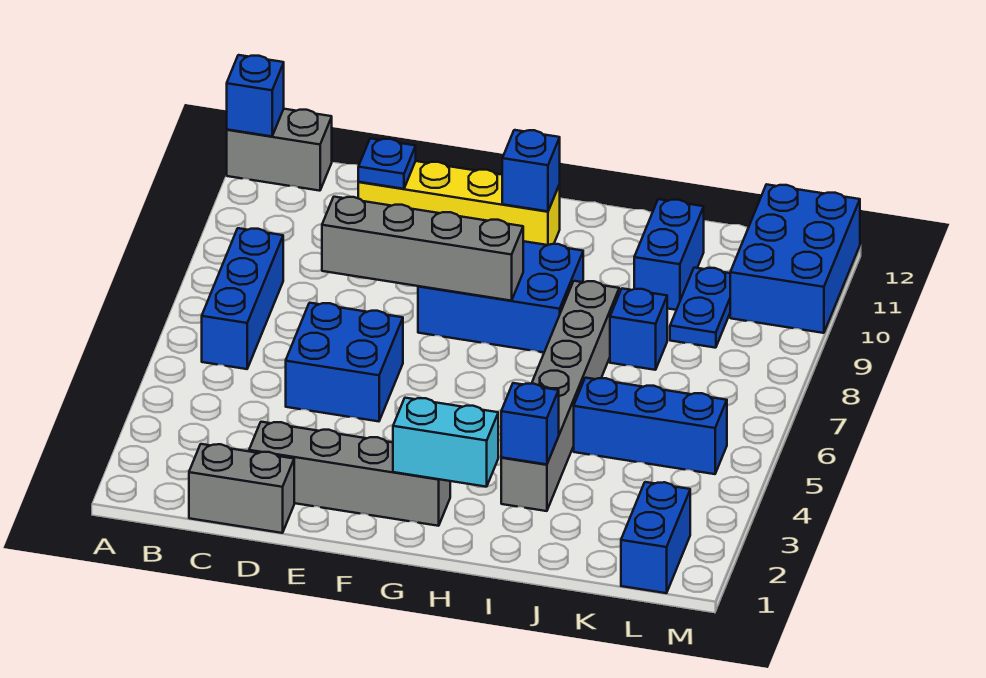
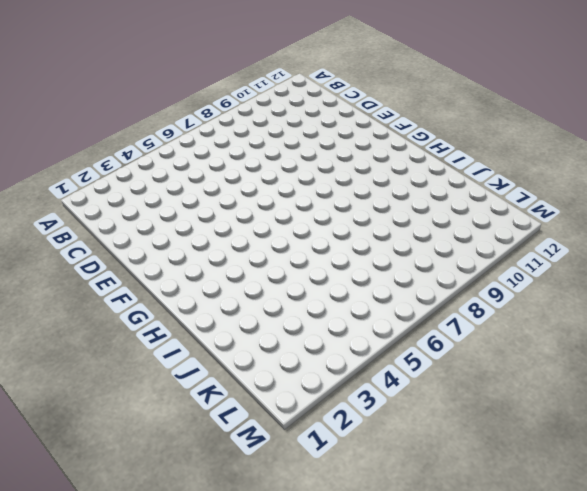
none -> grey 1x2 brick [227,109,332,191]
none -> blue 1x3 brick [202,228,283,369]
none -> grey 1x2 brick [189,444,294,533]

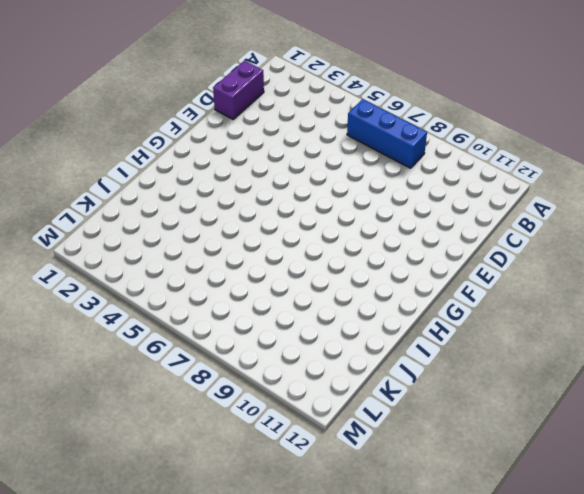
purple 1x2 brick [213,61,264,119] -> grey 1x2 brick [189,444,294,533]
none -> grey 1x2 brick [227,109,332,191]
none -> grey 1x4 brick [249,422,450,526]
none -> blue 2x2 brick [286,303,403,421]

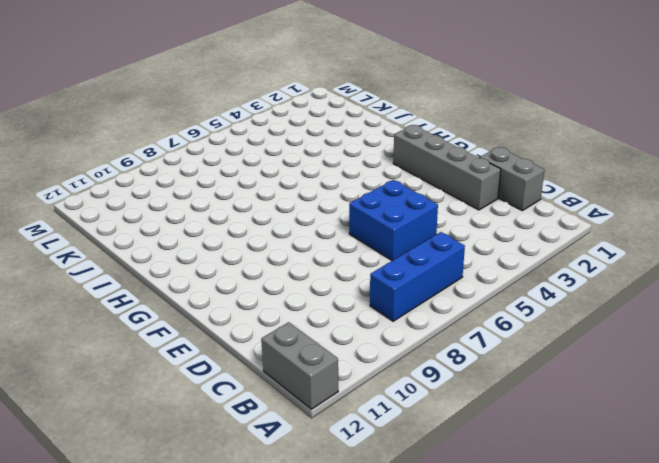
none -> yellow 1x4 brick [358,161,560,245]
none -> blue 2x3 brick [418,241,583,352]
none -> grey 1x6 brick [501,281,619,511]

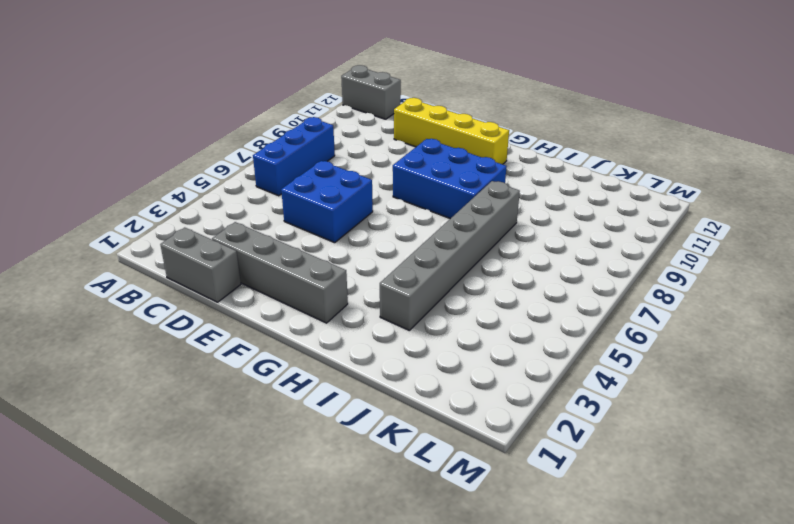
none -> blue 1x3 brick [574,378,727,474]
none -> blue 1x1 brick [610,288,667,370]
none -> blue 1x2 brick [634,199,704,310]

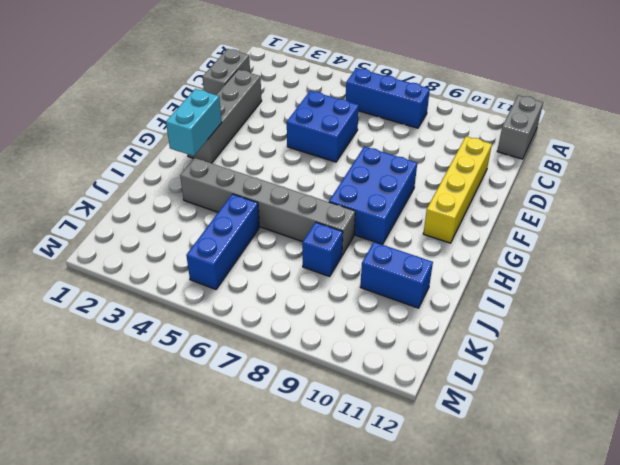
none -> blue 1x2 plate [670,268,730,348]
none -> blue 1x2 brick [621,482,690,593]
none -> blue 2x3 brick [730,184,860,333]

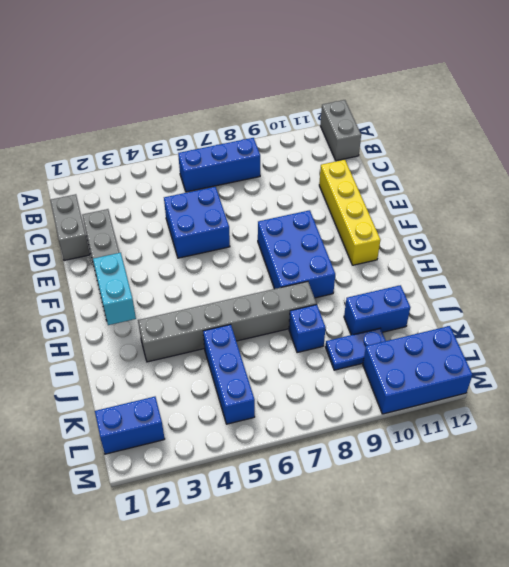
none -> blue 1x1 brick [227,55,284,136]
none -> grey 1x4 brick [322,197,523,301]
none -> blue 1x1 plate [358,138,416,189]

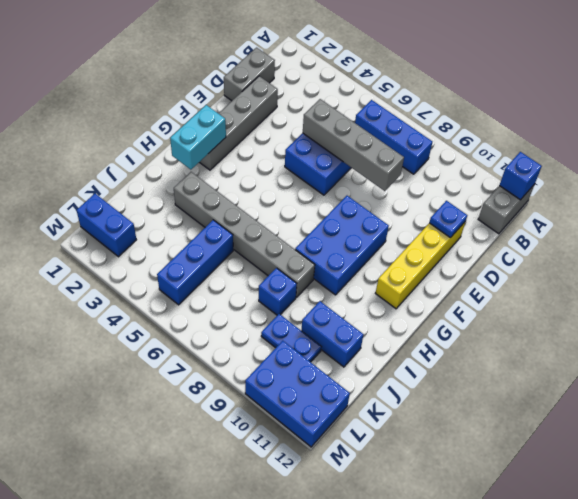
grey 1x4 brick [303,99,404,191] -> grey 1x4 brick turned to [322,197,523,301]
none -> blue 1x1 brick [502,130,560,211]
none -> blue 1x1 brick [501,383,559,465]

